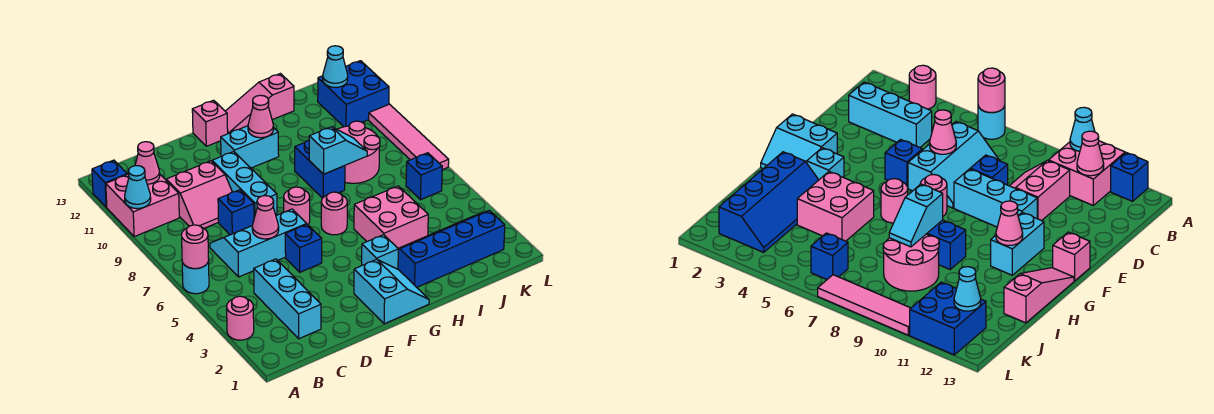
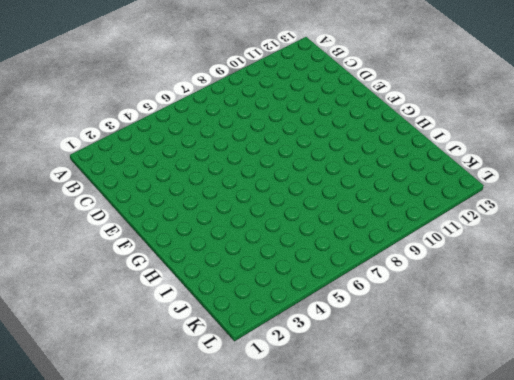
none -> pink 1x1 round brick [227,296,254,340]
none -> cyan 1x1 round brick [182,261,209,294]
none -> pink 2x2 brick [106,174,179,237]
none -> blue 1x1 brick [92,160,127,207]

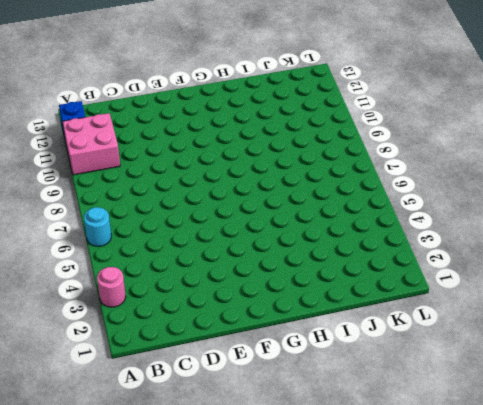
none -> cyan 1x3 brick [254,259,321,339]
none -> cyan 2x3 slope [210,209,307,277]
none -> pink 2x2 slope [166,161,232,228]
none -> blue 1x1 brick [218,190,254,235]

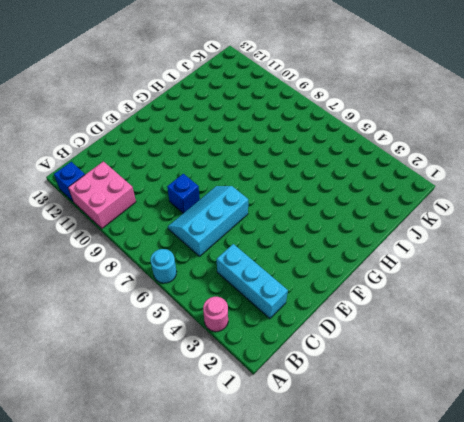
none -> pink 2x2 slope [166,161,232,228]
none -> blue 1x1 brick [285,224,322,272]
none -> cyan 1x3 brick [212,152,277,218]
none -> cyan 2x2 slope [354,259,429,324]

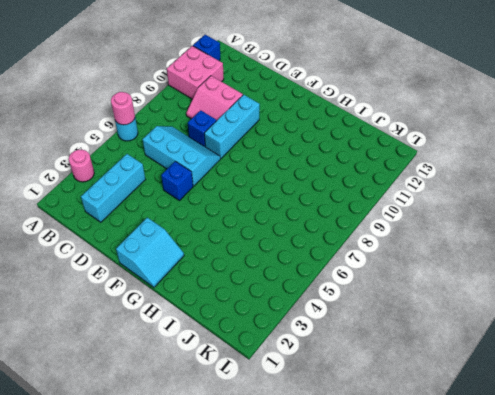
none -> pink 1x1 round brick [284,187,310,225]
none -> cyan 1x2 brick [221,126,279,168]
none -> pink 1x1 brick [192,100,228,146]
none -> cyan 1x1 brick [362,235,398,269]

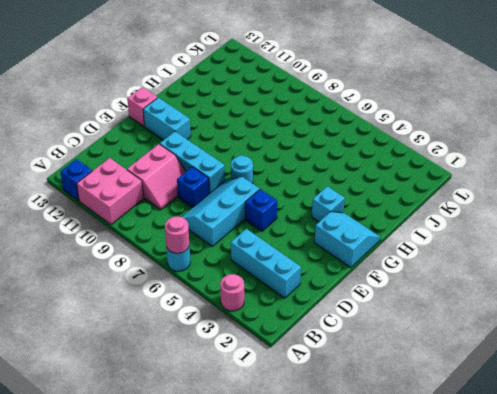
cyan 1x1 round brick [231,156,253,184] -> pink 1x1 round brick [284,187,310,225]
cyan 1x2 brick [143,98,191,140] -> cyan 1x2 brick turned to [221,126,279,168]
none -> pink 1x1 round brick [321,192,347,235]
none -> pink 1x3 slope [225,74,294,134]
none -> blue 2x4 slope [398,210,505,287]
none -> pink 2x2 brick [354,186,428,248]

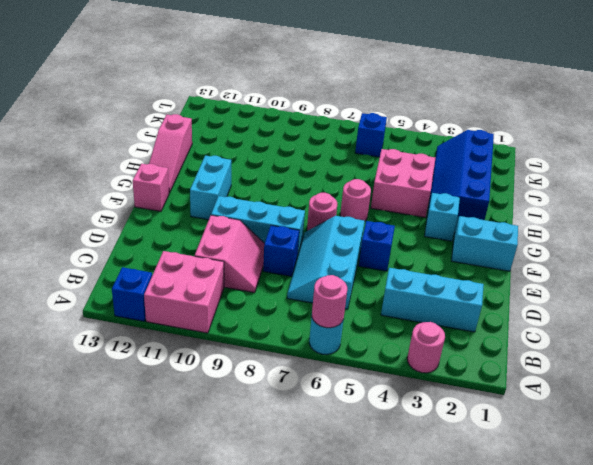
none -> blue 1x2 brick [295,140,345,198]
none -> pink 2x2 round brick [337,121,380,183]
none -> blue 2x2 brick [318,61,389,127]
none -> pink 1x4 tile [369,104,449,170]

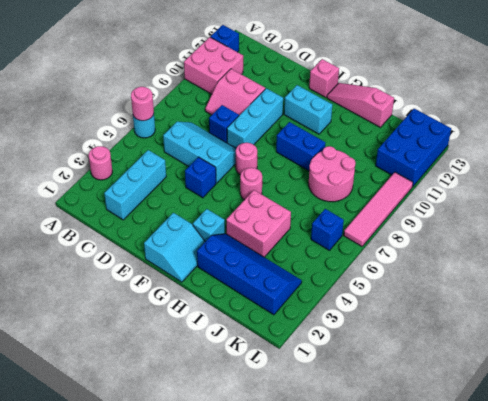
blue 1x2 brick [276,122,325,171] -> blue 1x2 brick turned to [295,140,345,198]
blue 2x3 brick [376,109,451,187] -> blue 2x2 brick [318,61,389,127]
none -> cyan 1x1 cone [125,166,151,209]
none -> pink 1x1 cone [135,142,160,184]
none -> pink 1x1 cone [252,196,279,239]
none -> pink 1x1 cone [248,95,273,138]

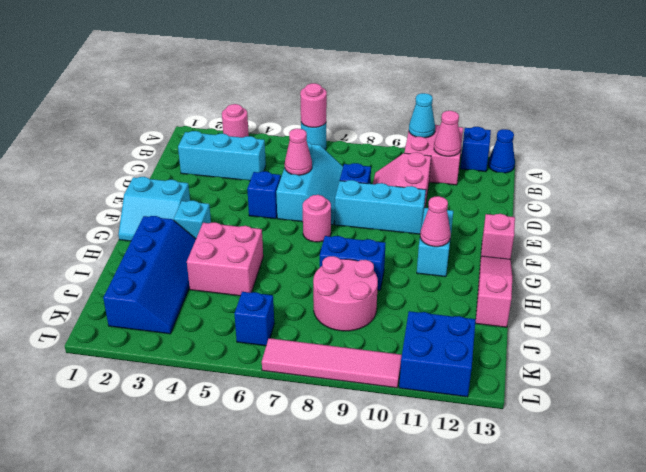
blue 1x1 cone [488,129,515,173] -> none
none -> pink 1x1 round brick [321,192,347,235]
none -> cyan 1x2 slope [309,127,367,174]
none -> cyan 1x1 cone [323,46,348,87]

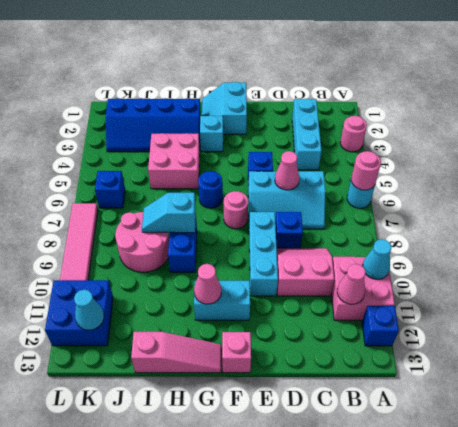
blue 1x1 round brick [198,171,223,208] -> pink 1x1 round brick [321,192,347,235]

